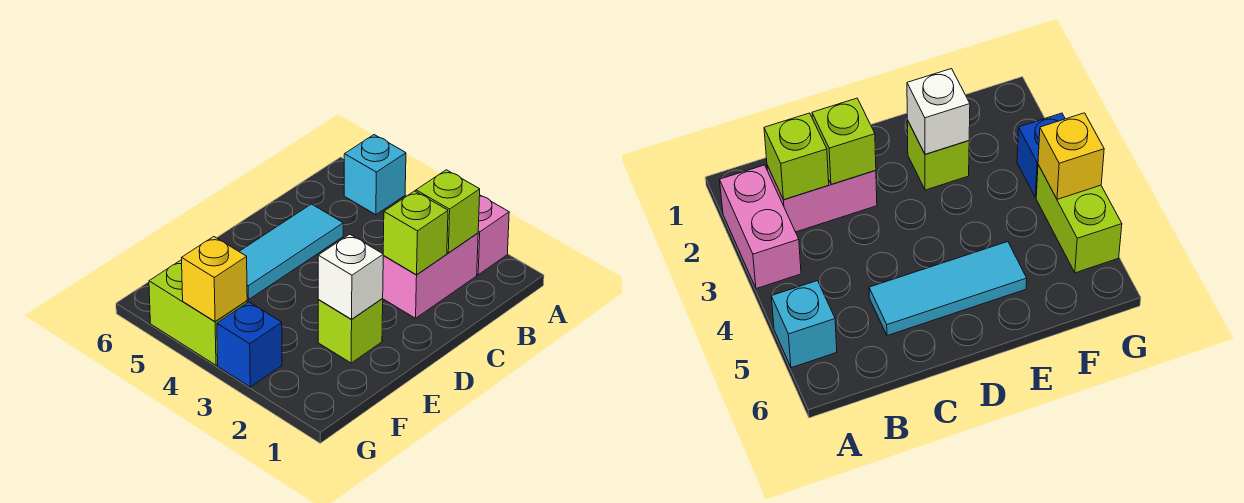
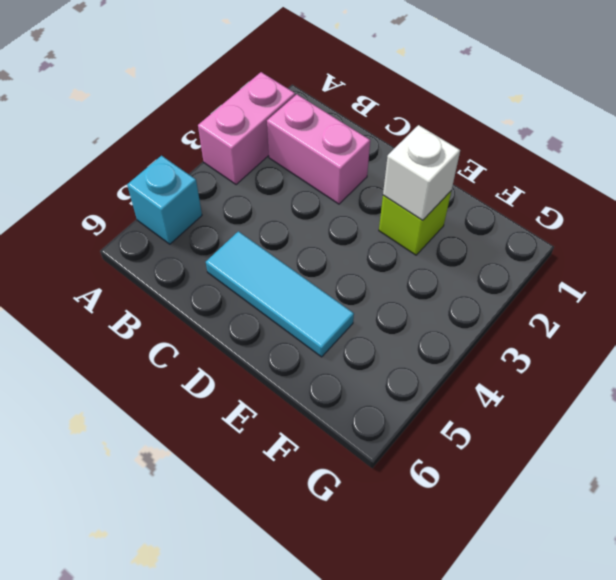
none -> blue 1x1 brick [217,302,282,387]
none -> lime 1x2 brick [149,260,247,365]

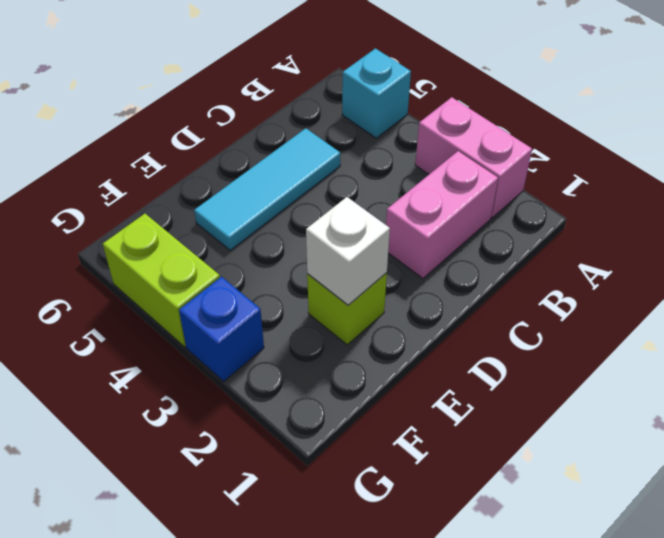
none -> lime 1x1 brick [416,170,480,253]
none -> lime 1x1 brick [383,191,448,275]

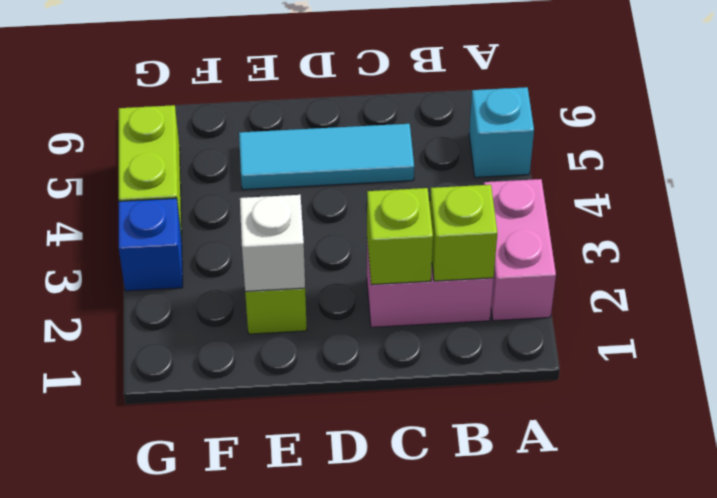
none -> yellow 1x1 brick [182,237,247,322]

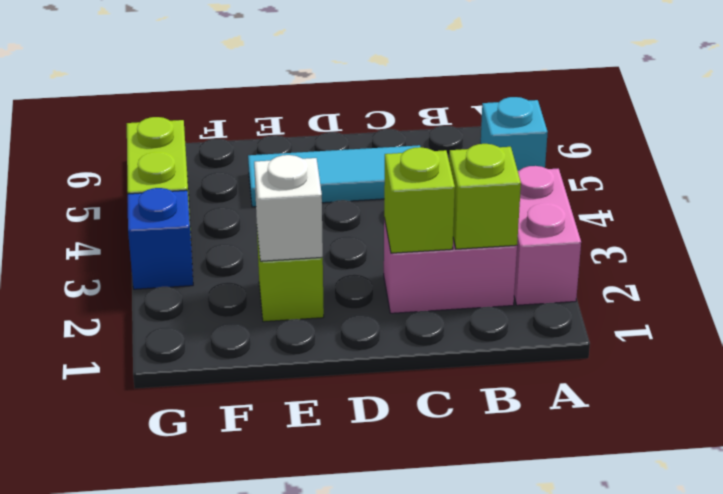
none -> yellow 1x1 brick [182,237,247,322]

